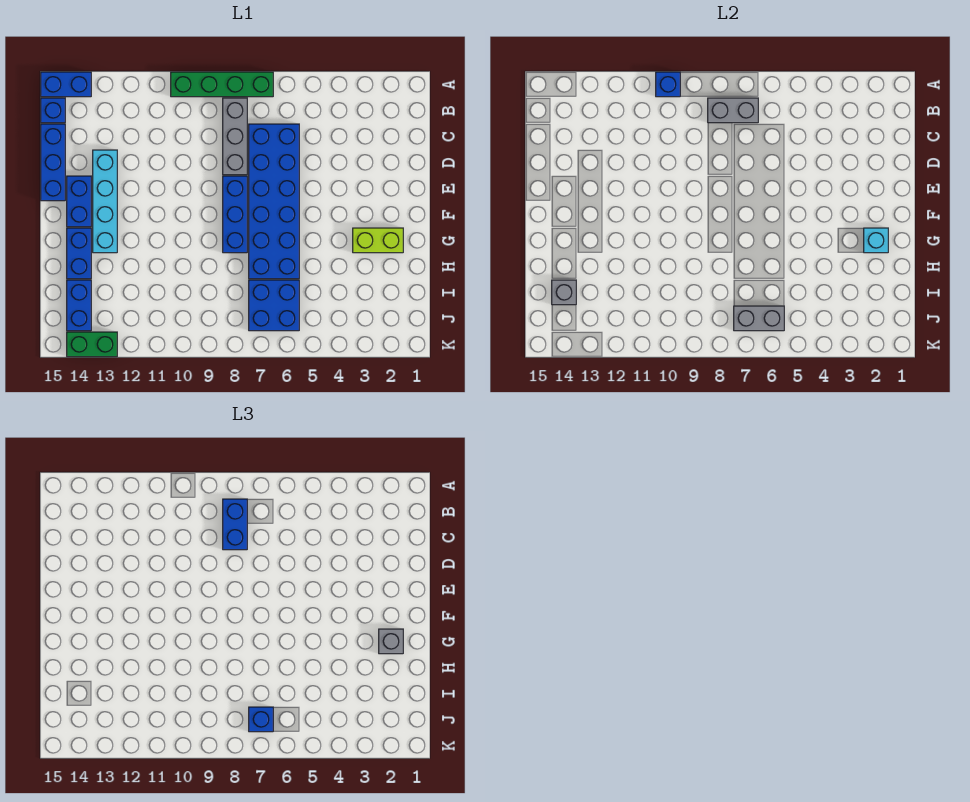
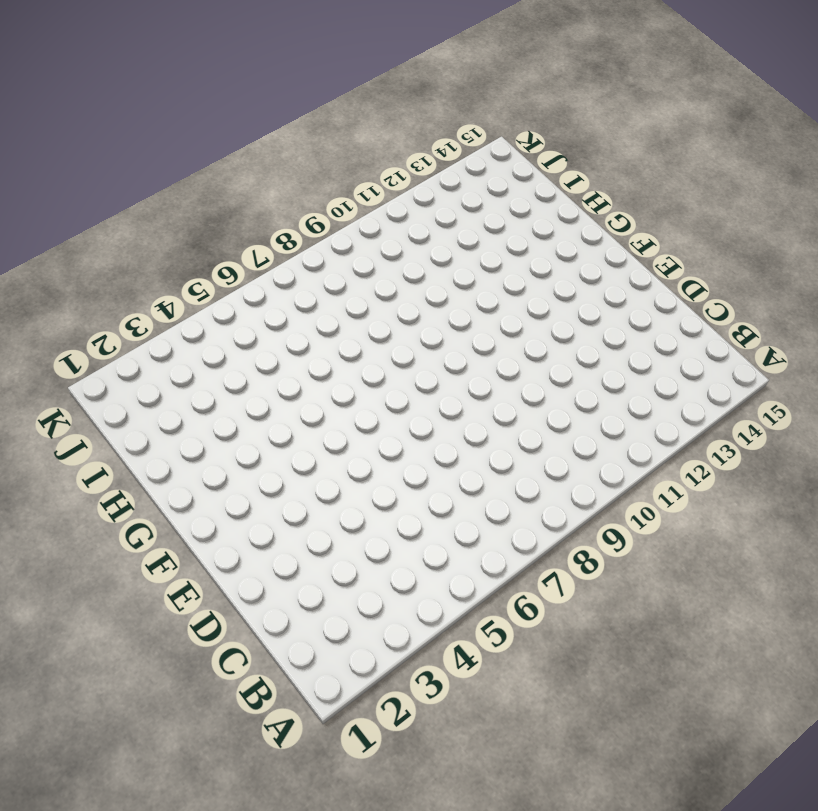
none -> green 1x4 brick [171,72,273,97]
none -> blue 1x2 brick [41,72,91,97]
none -> grey 1x3 brick [223,98,247,175]

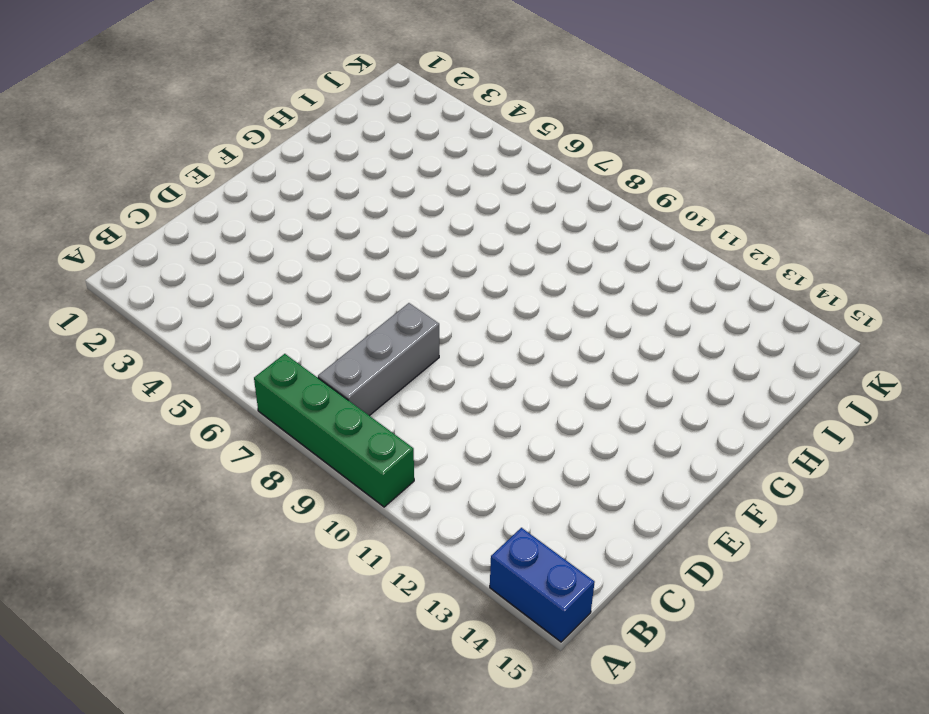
none -> blue 1x1 brick [41,98,65,123]
none -> blue 2x6 brick [249,124,299,279]
none -> blue 1x3 brick [41,124,65,201]

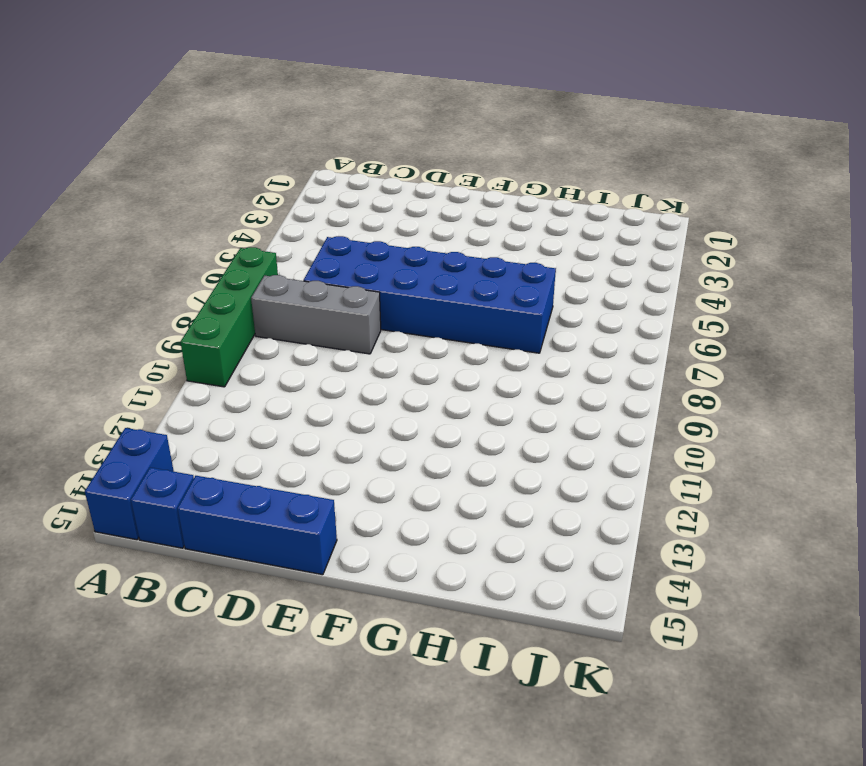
none -> cyan 1x4 brick [93,150,117,253]
none -> blue 1x3 brick [223,176,247,253]
none -> blue 1x2 brick [67,176,91,227]

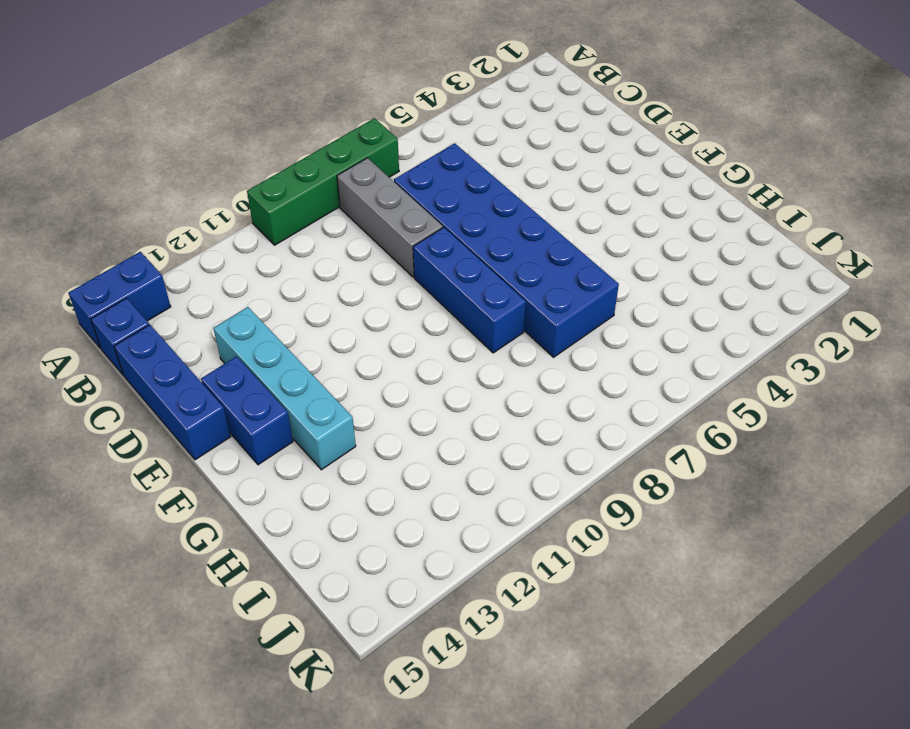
none -> lime 1x2 brick [353,228,403,253]
none -> blue 1x2 brick [67,228,91,279]
none -> blue 2x2 brick [249,280,299,331]

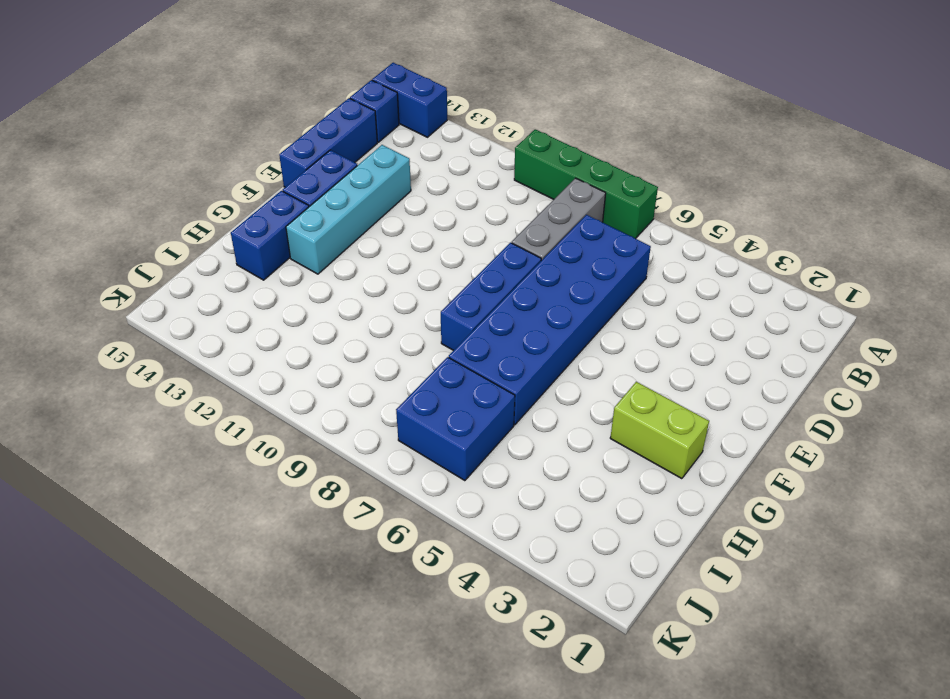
none -> blue 1x2 brick [67,280,91,331]
none -> green 1x2 brick [67,332,117,357]
none -> blue 1x1 brick [656,72,680,97]

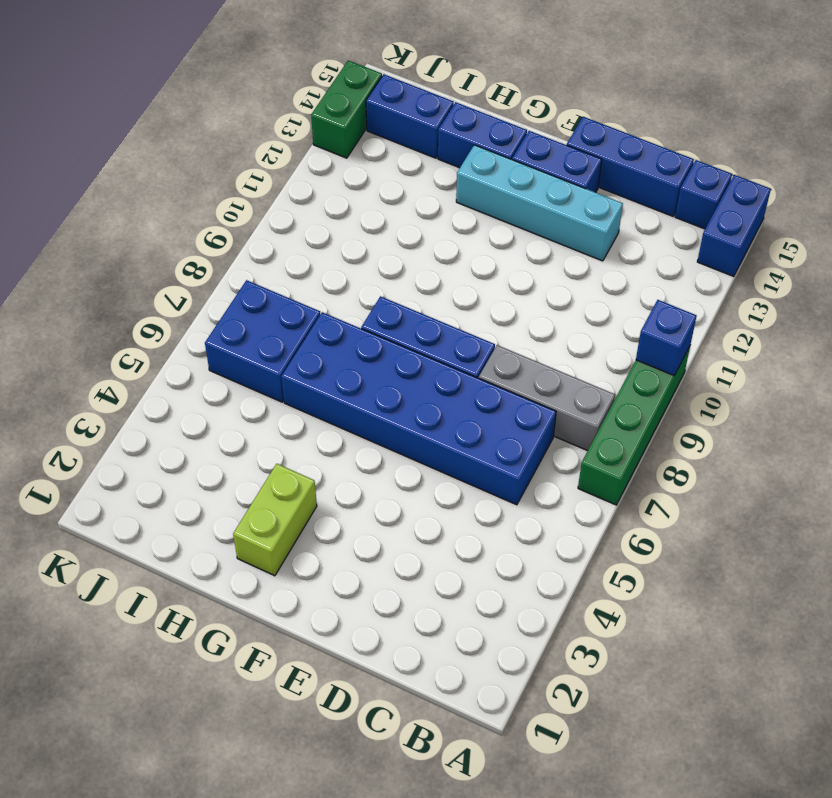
none -> grey 1x2 brick [708,98,758,123]
none -> cyan 1x1 brick [864,228,888,253]
none -> grey 1x1 brick [552,280,576,305]

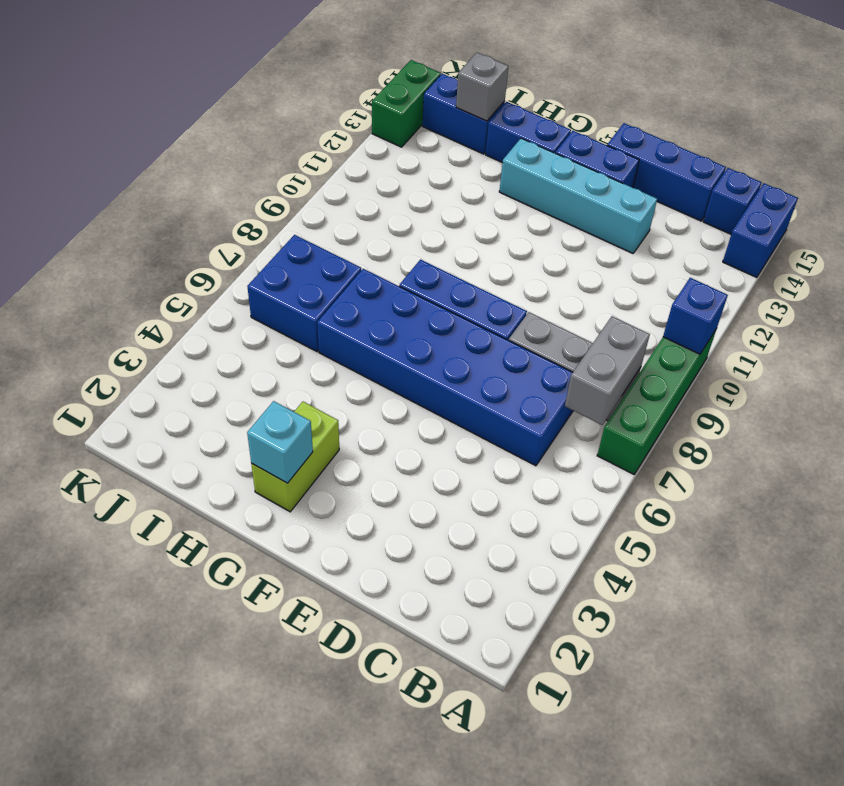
none -> grey 1x2 brick [734,306,784,331]
none -> blue 1x2 brick [223,499,247,550]
none -> grey 1x1 brick [379,629,403,654]

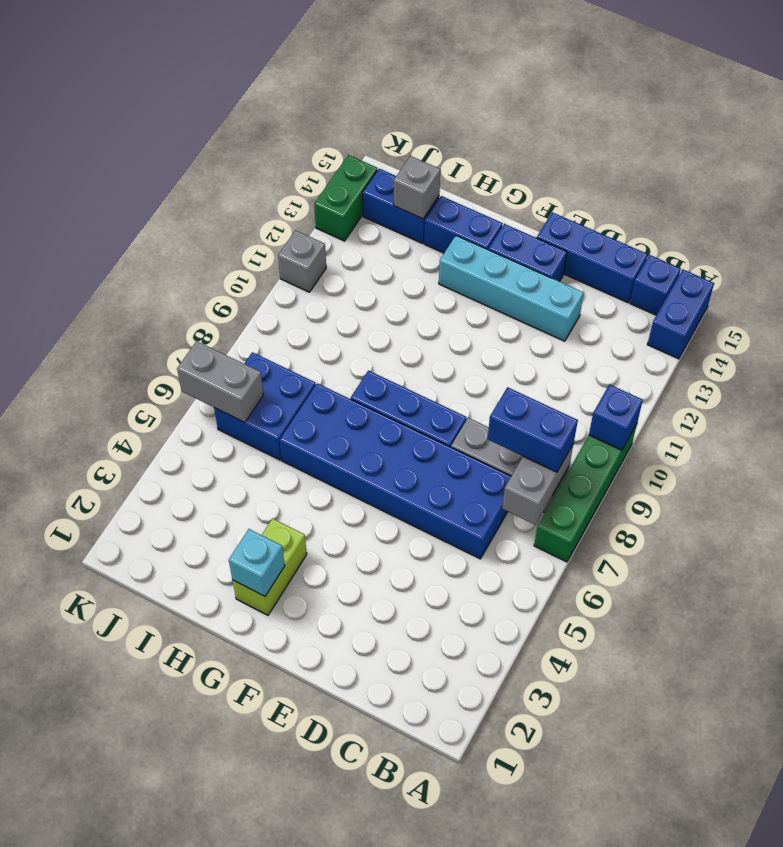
grey 1x2 brick [177,341,264,422] -> grey 1x2 brick turned to [734,306,784,331]
grey 1x1 brick [278,230,326,292] -> grey 1x1 brick moved to [379,629,403,654]
none -> blue 1x1 brick [249,707,273,732]

